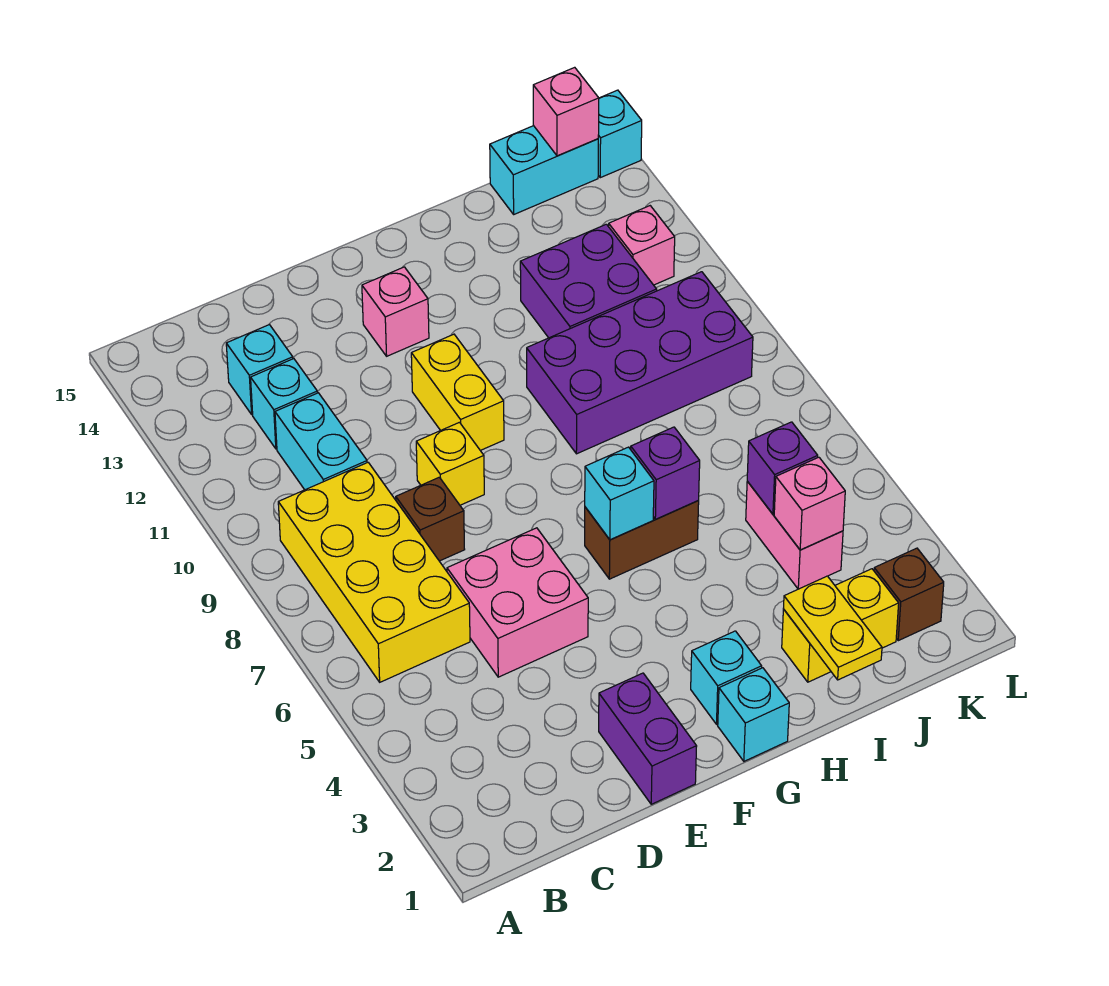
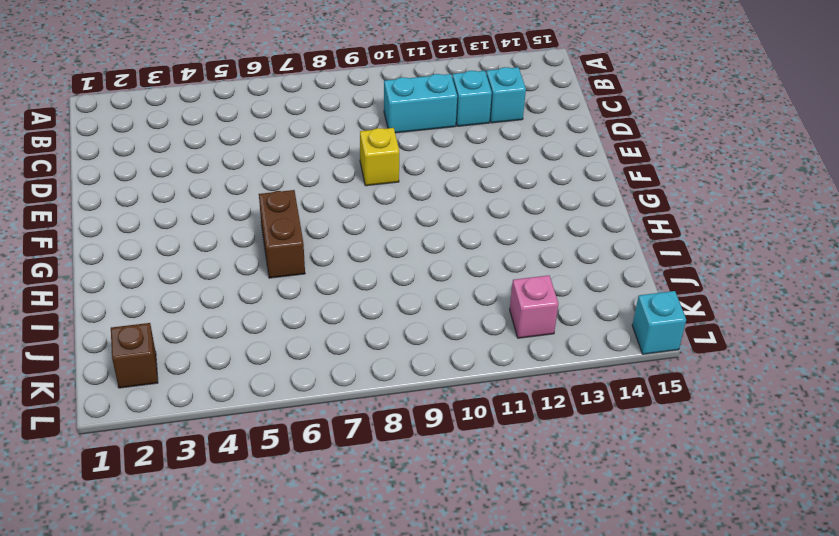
none -> yellow 2x4 brick [278,463,470,682]
none -> pink 2x2 brick [447,528,588,677]
none -> brown 1x1 brick [396,477,465,561]

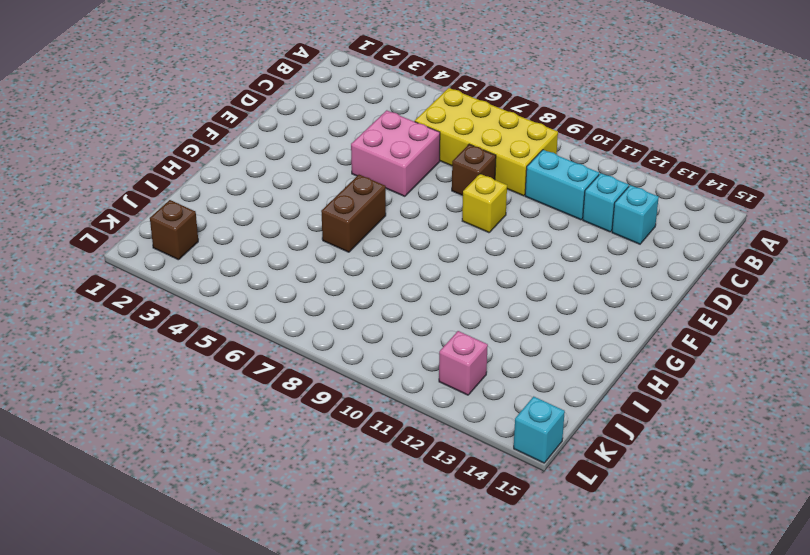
none -> purple 1x2 brick [599,673,697,804]
none -> yellow 1x2 brick [411,334,504,451]
none -> pink 1x1 brick [362,267,429,356]

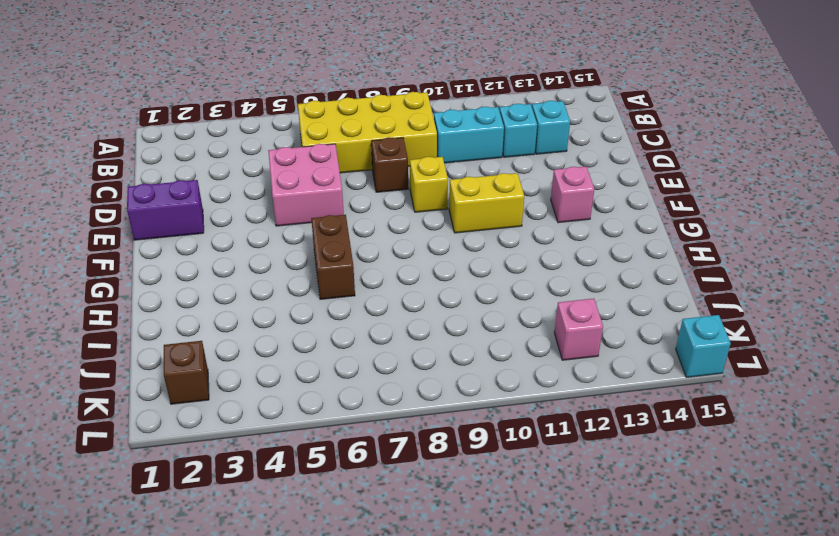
none -> cyan 1x1 brick [718,668,789,761]
none -> cyan 1x1 brick [691,631,762,724]
none -> purple 2x4 brick [527,272,753,454]

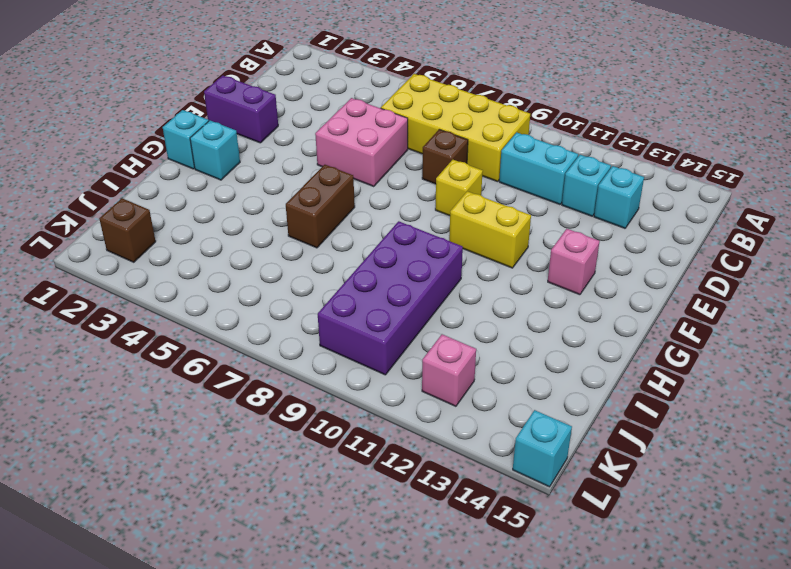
none -> yellow 1x2 brick [782,569,899,682]
none -> purple 2x2 brick [520,224,657,338]
none -> pink 1x2 brick [746,481,843,589]

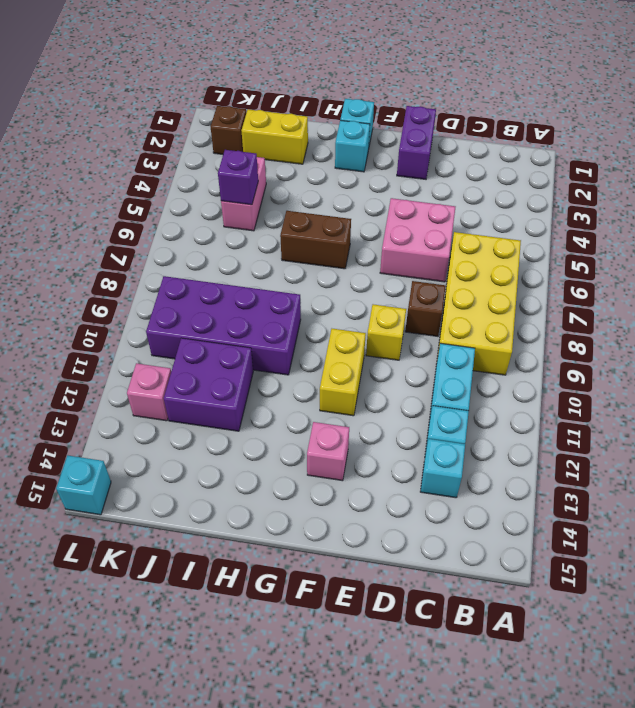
none -> cyan 1x2 brick [490,126,598,214]
none -> cyan 1x1 brick [585,447,654,540]
none -> purple 1x1 brick [631,427,700,519]

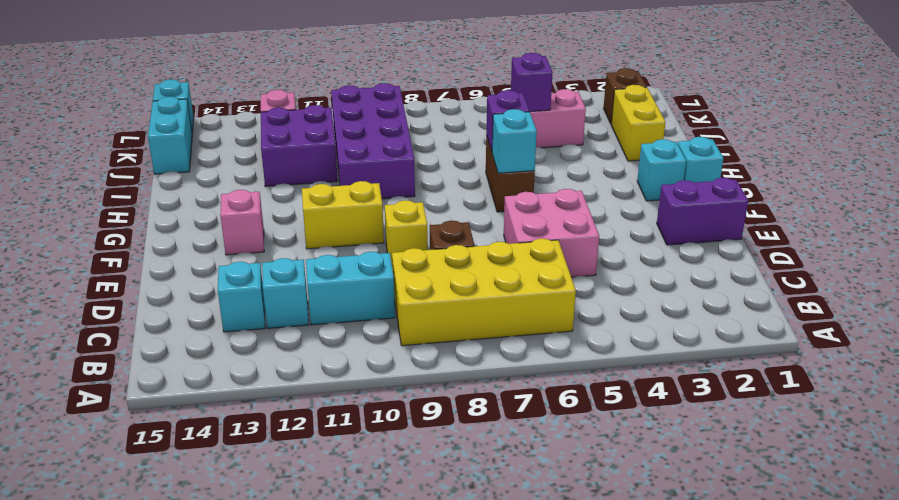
none -> yellow 1x2 plate [783,576,882,680]
none -> pink 1x1 brick [774,457,845,550]
none -> pink 1x1 brick [533,67,599,156]

